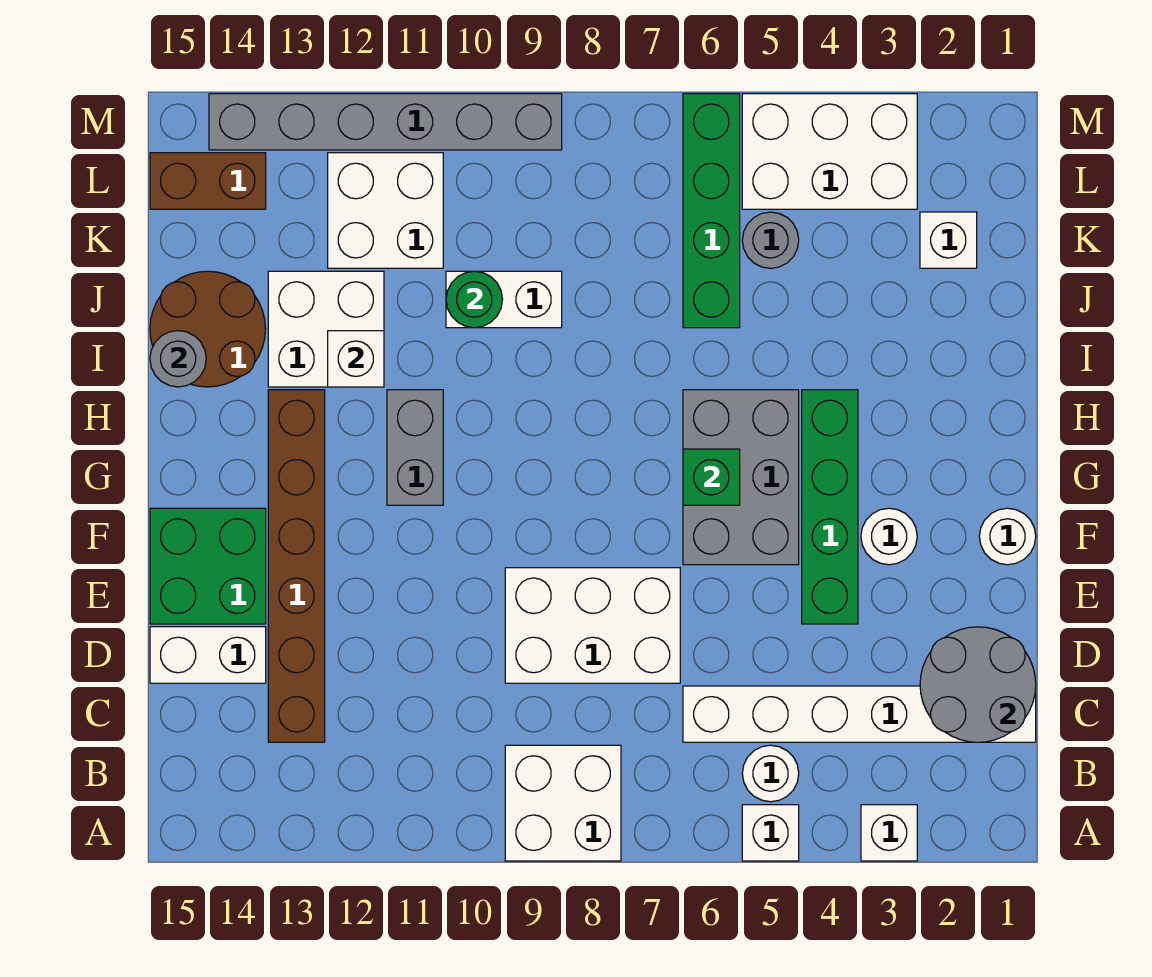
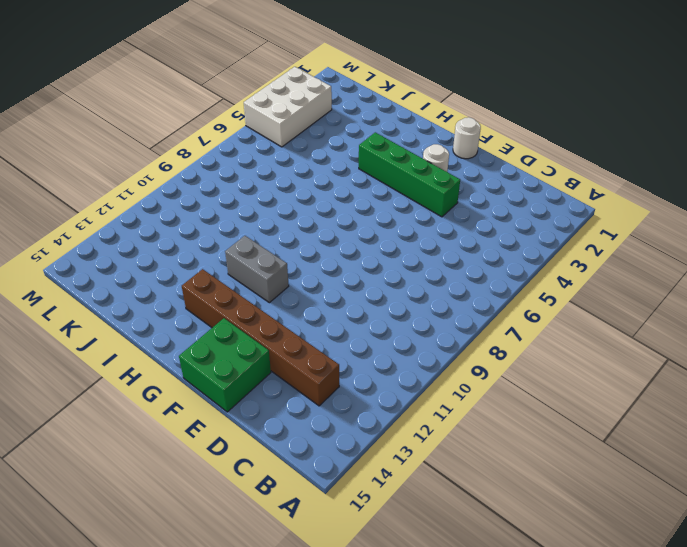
none -> white 1x1 brick [861,805,917,861]
none -> white 1x1 brick [742,805,799,861]
none -> white 2x2 brick [505,745,621,861]

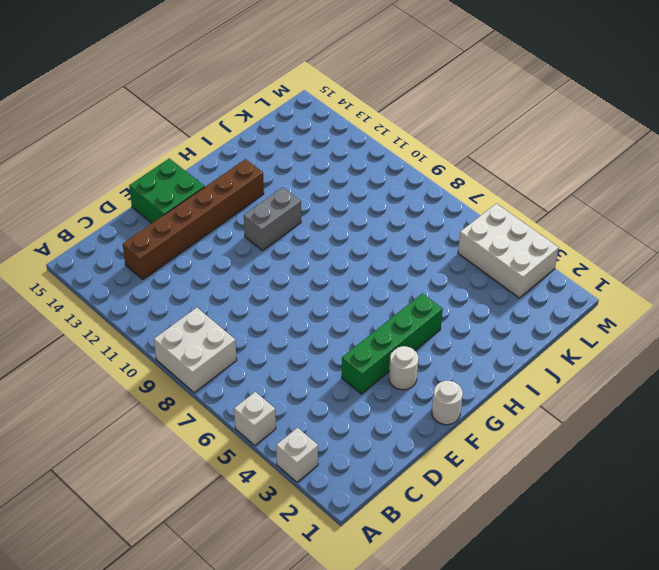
none -> white 1x1 round brick [742,745,799,802]
none -> white 1x6 brick [683,686,1036,742]
none -> white 2x3 brick [505,568,680,683]

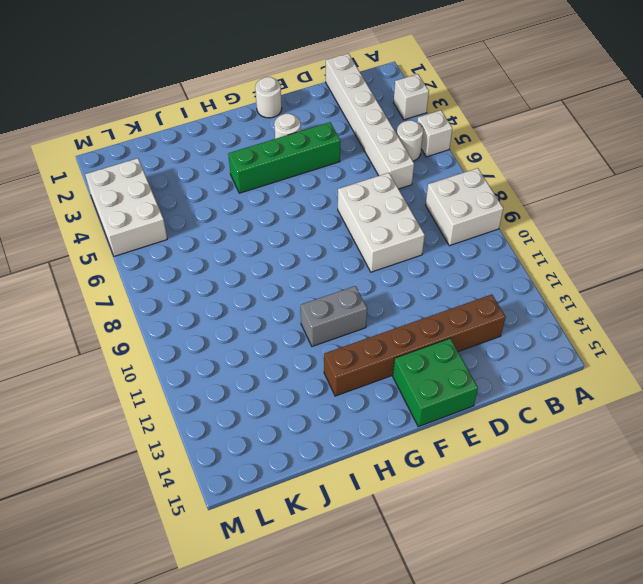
none -> white 1x2 brick [150,627,266,683]
none -> grey 2x3 brick [683,390,799,565]
none -> white 2x2 brick [268,271,384,387]

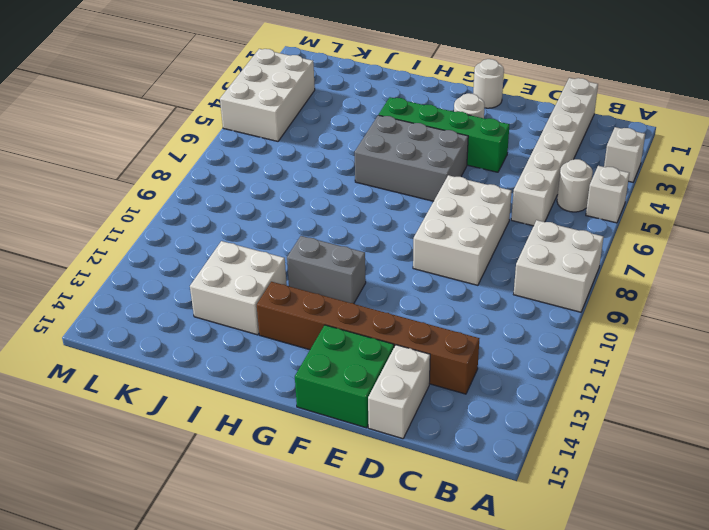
none -> brown 2x2 round brick [150,271,266,387]
none -> green 1x4 brick [683,94,740,328]
none -> white 1x2 brick [446,271,562,328]

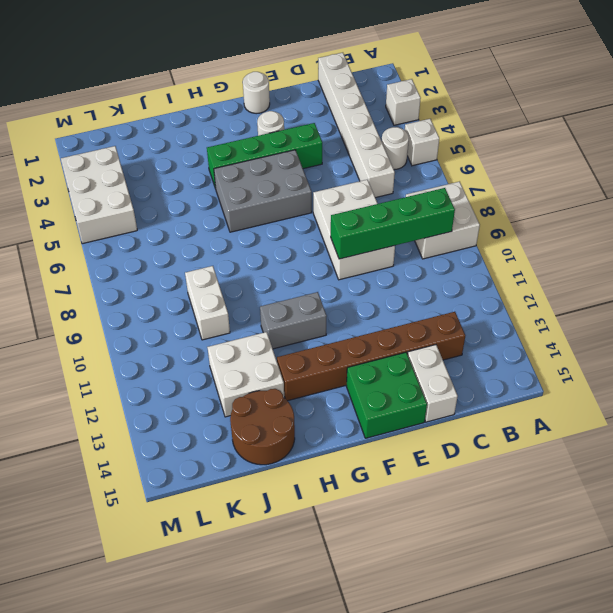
green 1x4 brick [331,188,455,259] -> green 1x4 brick moved to [683,94,740,328]
none -> white 1x1 brick [920,212,977,268]
none -> grey 1x1 round brick [742,212,799,268]
none -> white 2x2 brick [328,153,443,268]

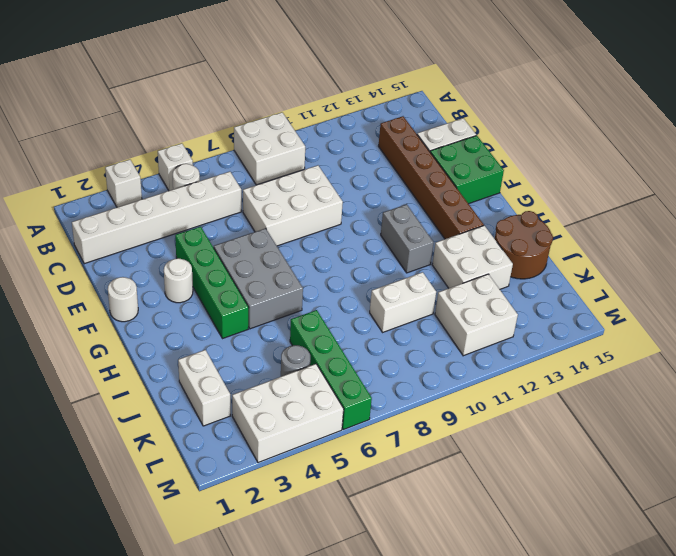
white 1x2 brick [178,350,230,426] -> white 1x1 brick [920,212,977,268]
none -> brown 1x2 brick [150,153,266,209]
none -> grey 1x6 brick [209,94,562,150]
none -> grey 2x2 round brick [920,627,1036,742]

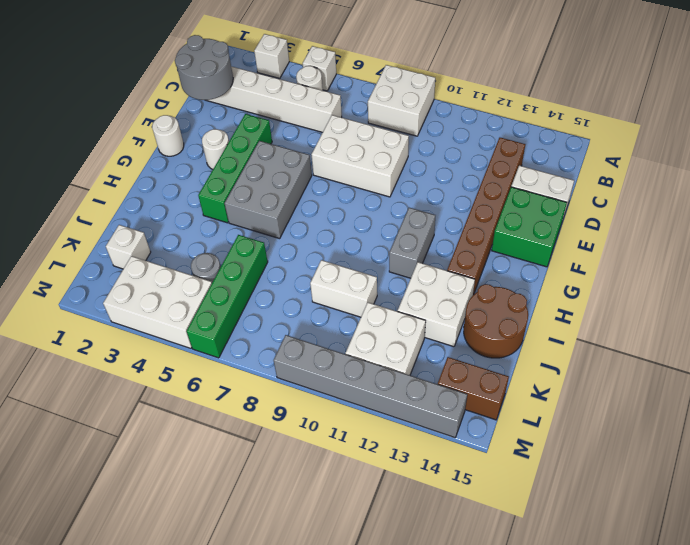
none -> green 1x1 brick [683,449,740,505]
none -> white 1x1 brick [328,331,384,387]
none -> grey 1x1 round brick [150,331,206,387]

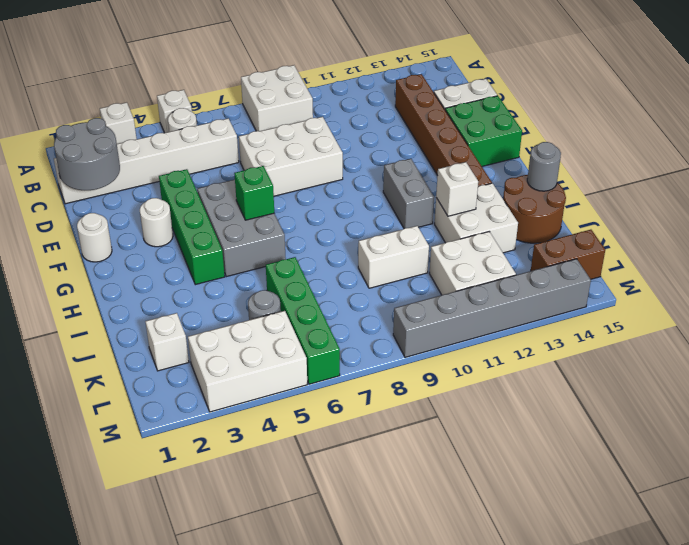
none -> green 1x1 round brick [446,271,502,328]

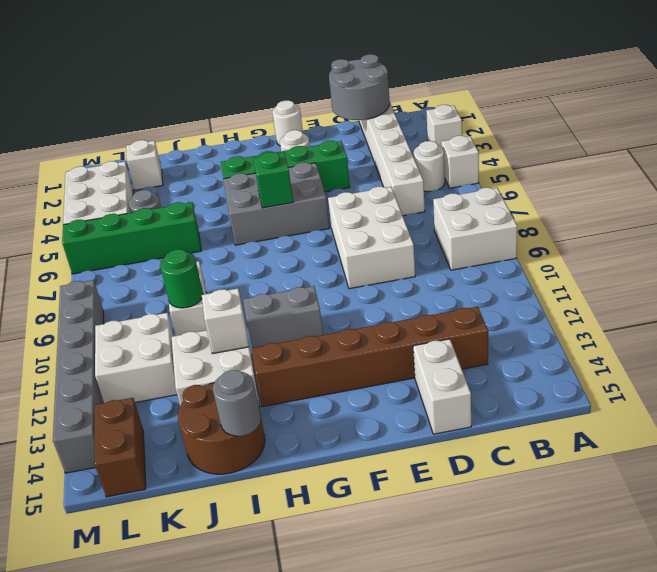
none -> green 2x2 brick [150,508,266,624]

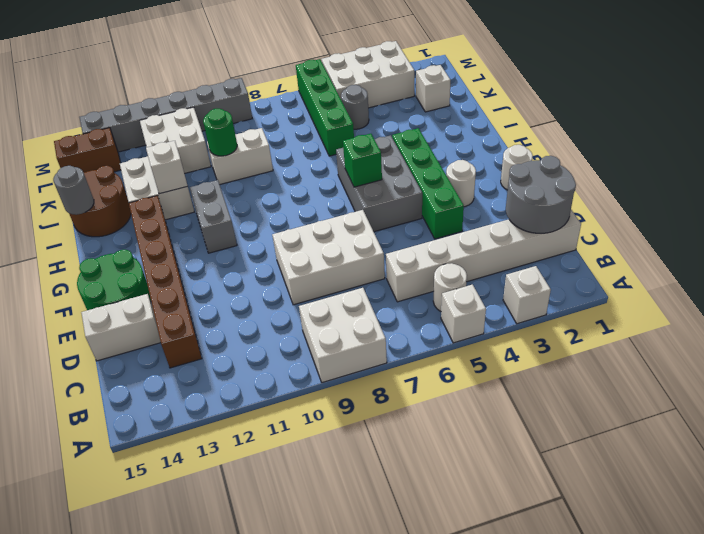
green 2x2 round brick [77,250,151,310] -> green 2x2 brick [150,508,266,624]

